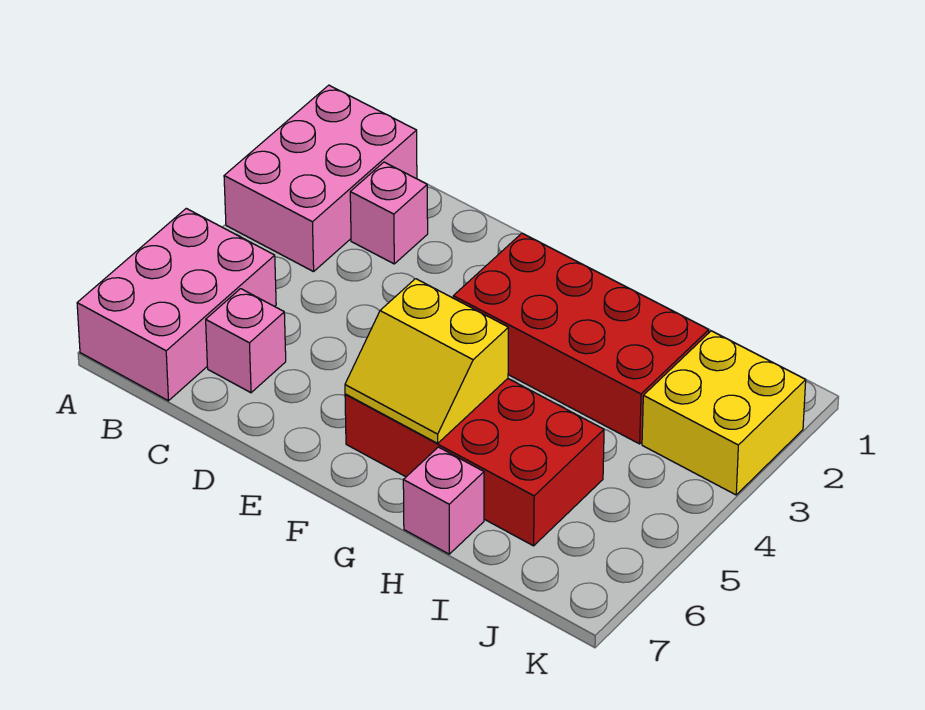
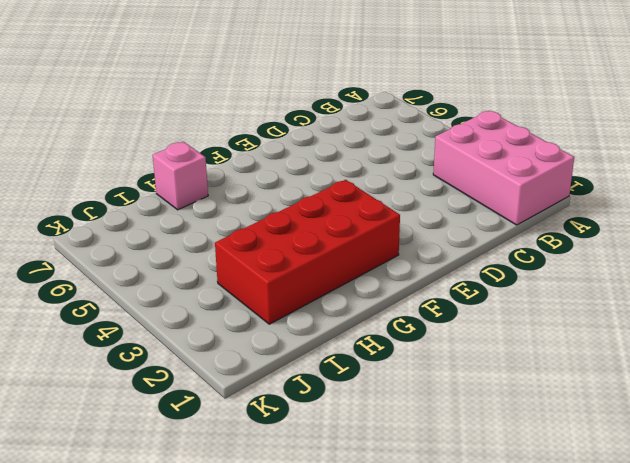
none -> pink 2x3 brick [77,208,276,401]
none -> pink 1x1 brick [350,162,428,264]

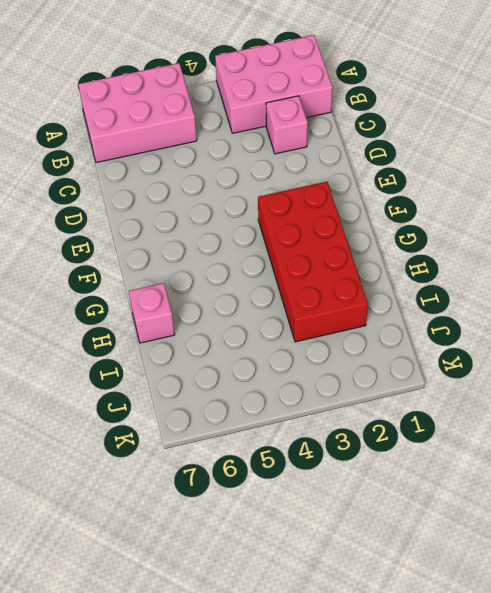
none -> pink 1x1 brick [206,289,286,393]
none -> red 2x4 brick [345,379,604,546]

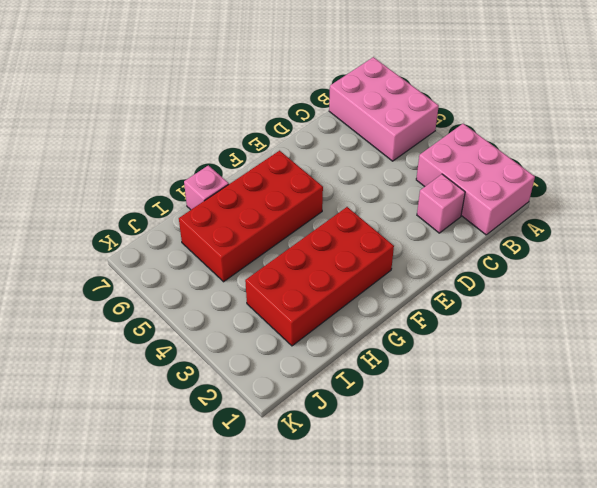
none -> pink 1x1 brick [206,289,286,393]
none -> yellow 2x2 brick [642,331,806,495]

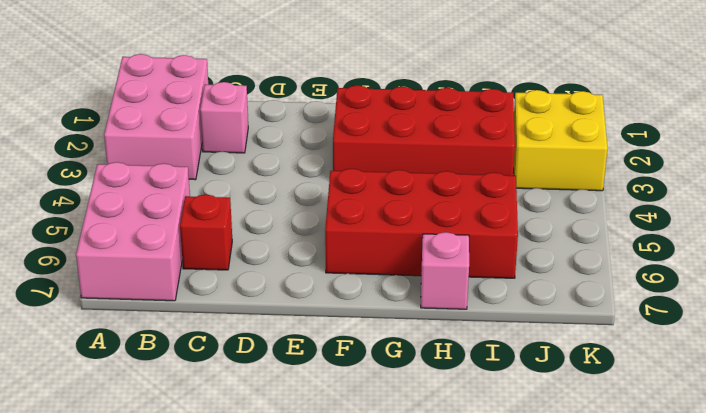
red 1x1 brick [180,194,232,270] -> pink 1x1 brick [206,289,286,393]
none -> yellow 2x2 slope [345,279,508,443]

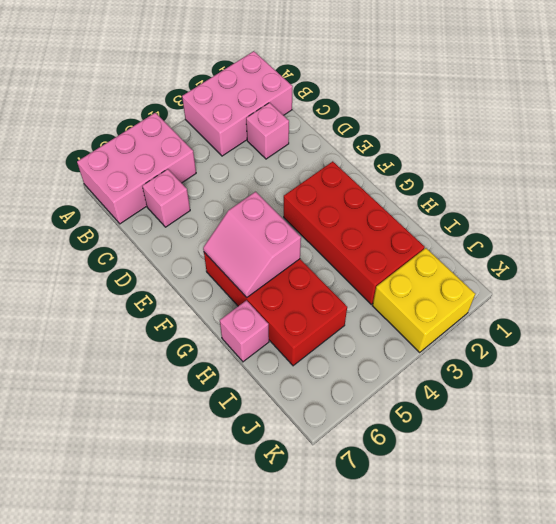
pink 2x2 slope [203,192,301,297] -> yellow 2x2 slope [345,279,508,443]

